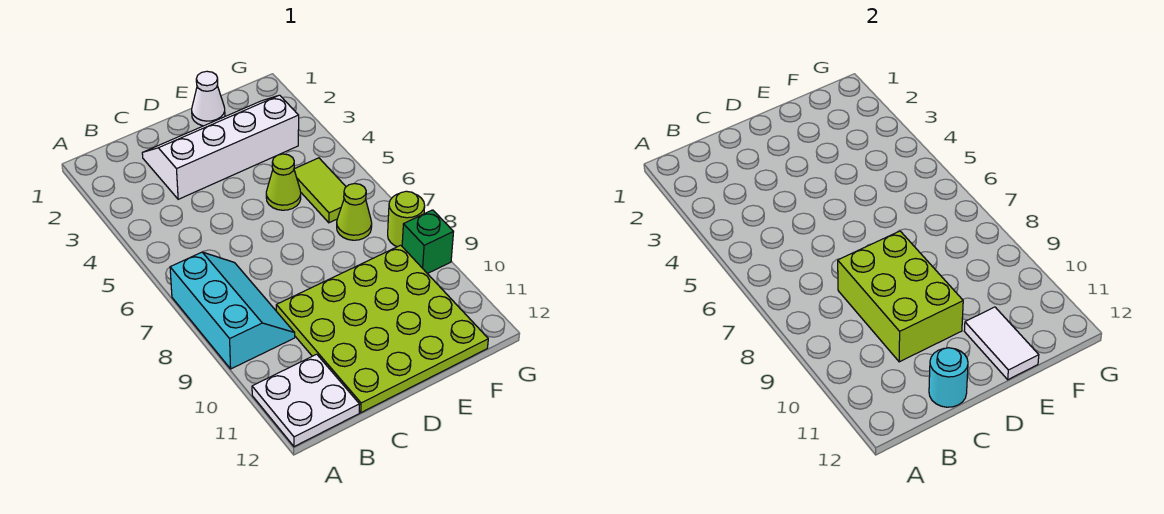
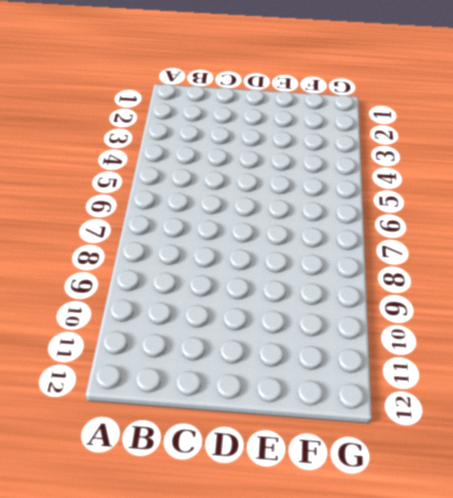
none -> cyan 2x3 slope [170,252,295,369]
none -> white 2x2 plate [252,354,360,447]
none -> white 2x4 slope [142,95,299,199]

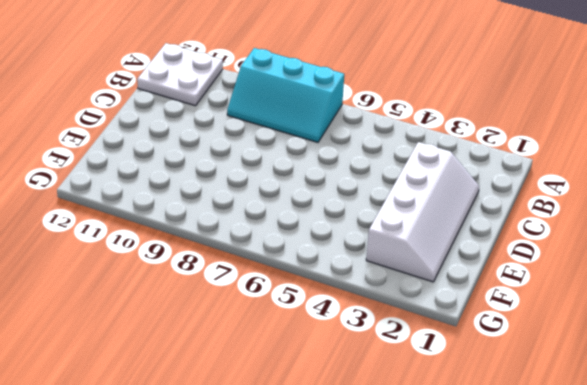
none -> lime 4x4 plate [276,245,488,413]
none -> white 1x1 cone [192,71,225,126]
none -> lime 1x1 cone [266,154,301,210]

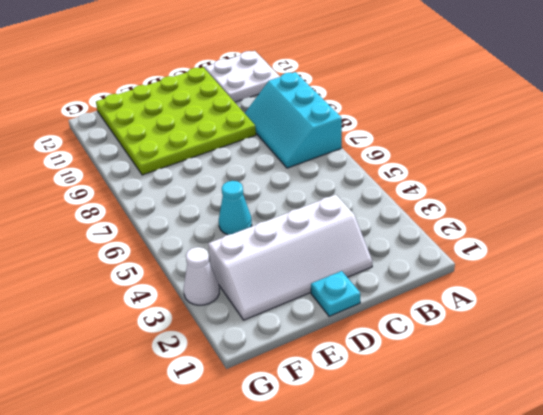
cyan 1x1 plate [311,271,360,316] -> none
cyan 1x1 cone [219,181,252,235] -> lime 1x1 cone [266,154,301,210]
white 1x1 cone [184,247,219,305] -> white 1x1 cone moved to [192,71,225,126]
none -> lime 1x2 tile [294,158,346,223]
none -> lime 1x1 cone [337,184,372,240]
none -> lime 1x1 round brick [388,191,425,247]

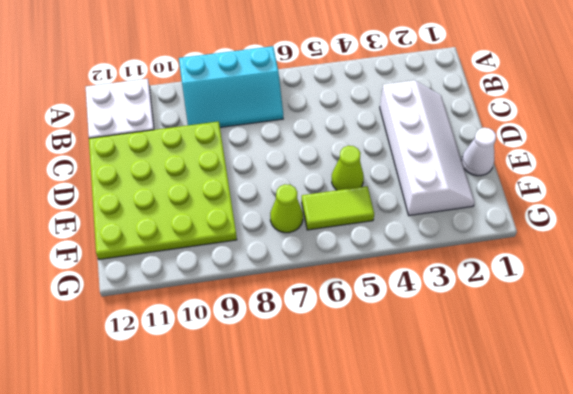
none -> lime 1x1 round brick [388,191,425,247]
none -> green 1x1 brick [402,210,453,274]
none -> lime 2x3 brick [838,231,963,362]

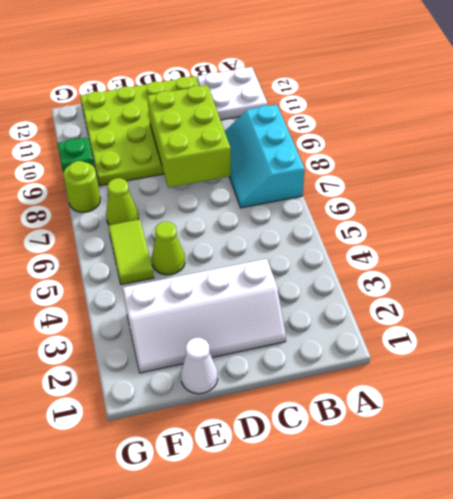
none -> cyan 1x1 round brick [929,348,968,407]
none -> white 1x2 tile [964,307,1039,380]

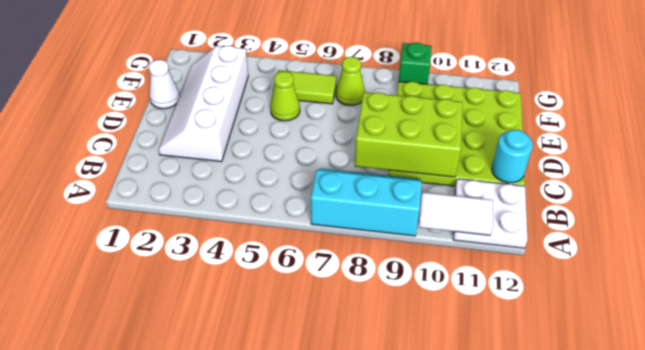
white 1x2 tile [419,192,493,235] -> white 1x2 tile moved to [964,307,1039,380]
none -> lime 1x1 round brick [388,191,425,247]

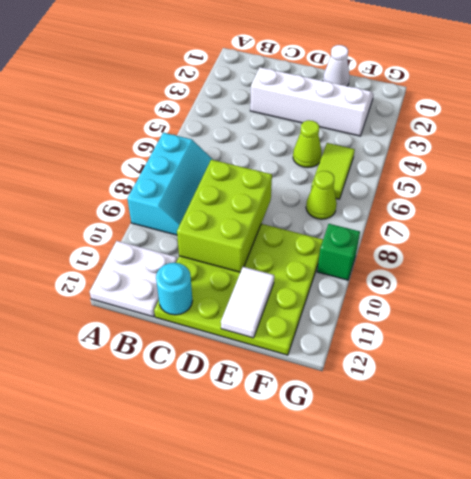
none -> lime 1x1 round brick [388,191,425,247]

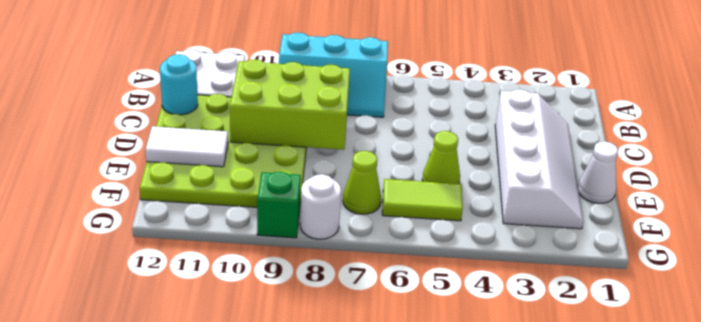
white 1x1 round brick [300,174,341,239] -> lime 1x1 round brick [388,191,425,247]

